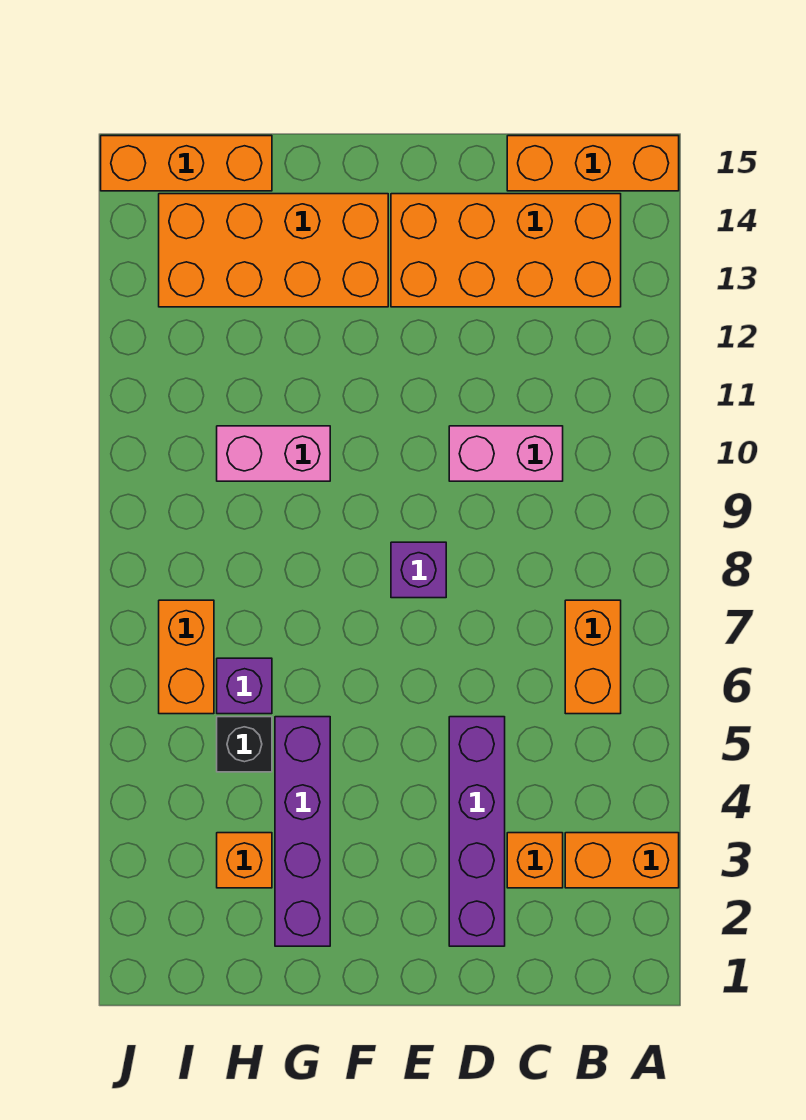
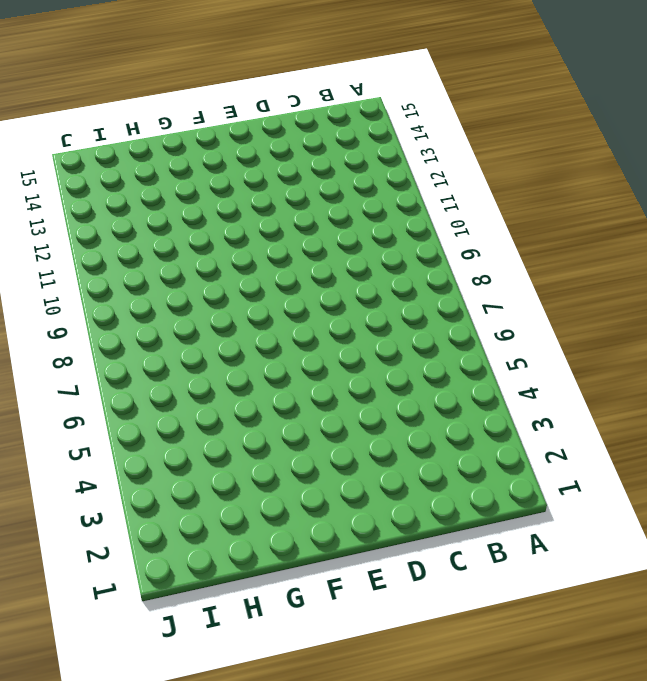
none -> orange 1x2 brick [565,833,679,888]
none -> orange 1x3 brick [507,136,679,191]
none -> orange 1x2 brick [565,600,621,714]

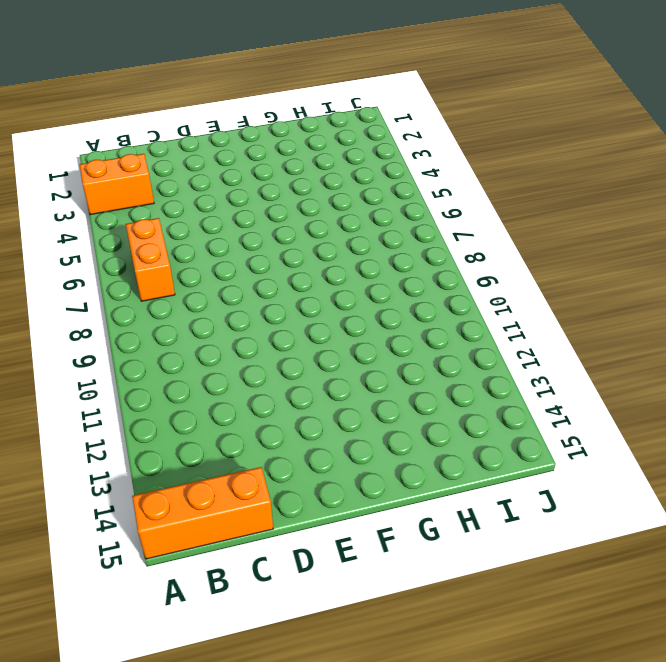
none -> orange 2x4 brick [391,194,621,307]
none -> orange 1x1 brick [507,833,563,888]
none -> pink 1x2 brick [449,426,563,481]

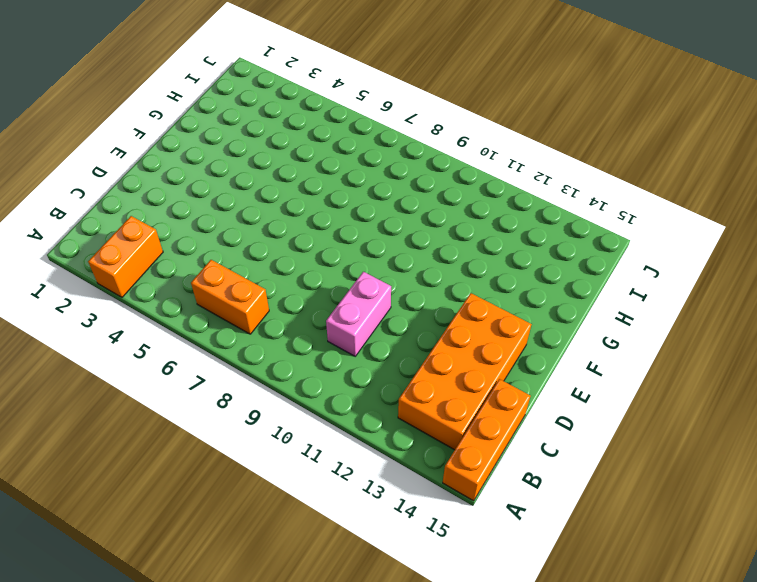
none -> orange 1x1 brick [507,833,563,888]
none -> purple 1x4 brick [449,717,505,946]
none -> purple 1x1 brick [391,542,446,598]

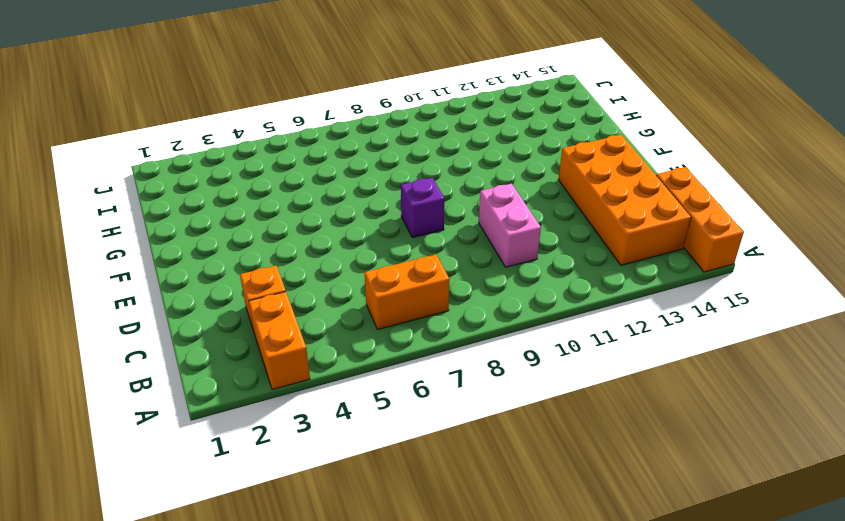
none -> purple 1x4 brick [449,717,505,946]
none -> orange 2x4 brick [159,194,388,307]
none -> purple 1x4 brick [275,717,330,946]

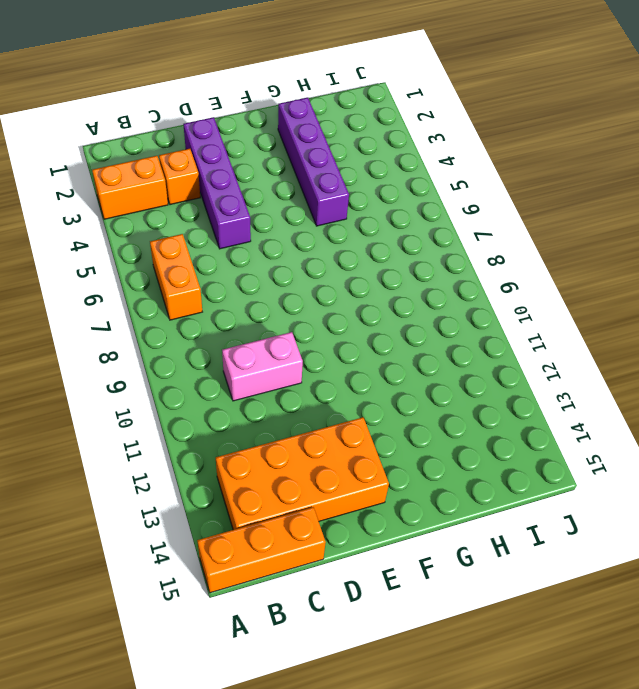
none -> purple 1x1 brick [391,542,446,598]
none -> orange 2x4 brick [159,194,388,307]
none -> pink 1x2 brick [217,426,330,481]

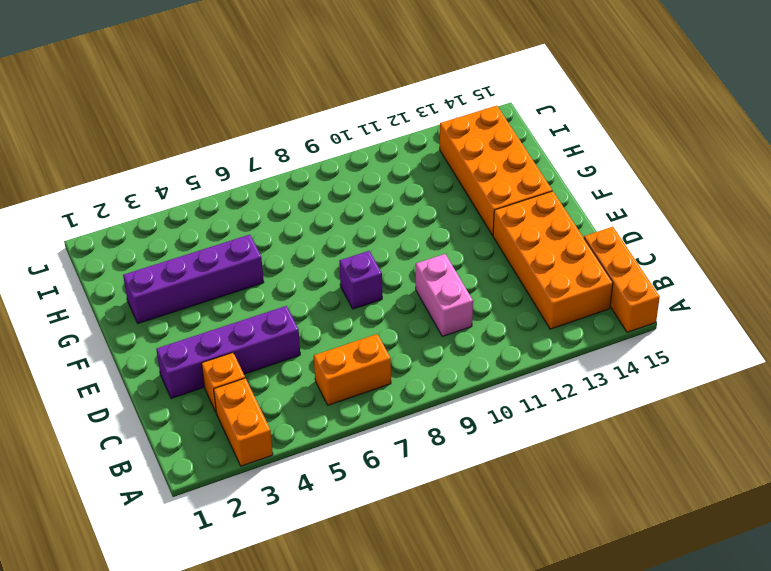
none -> pink 1x2 brick [217,426,330,481]
none -> orange 1x1 brick [217,833,272,888]
none -> black 1x1 brick [217,717,272,772]

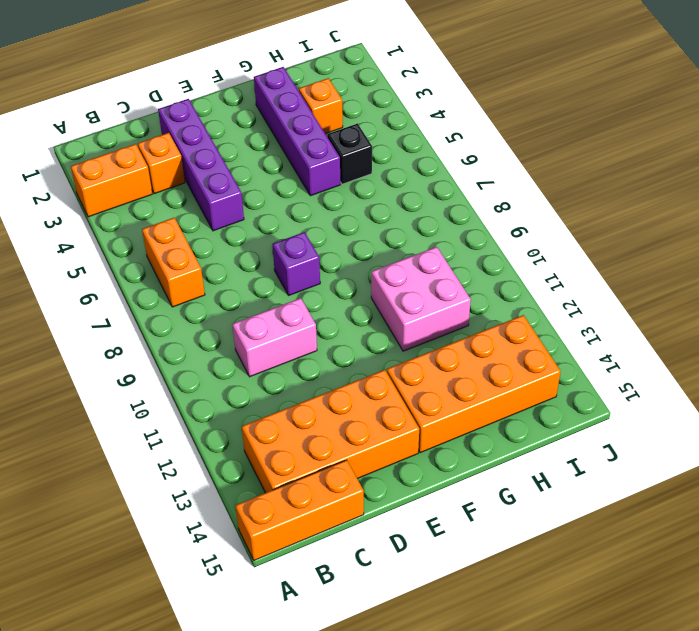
pink 2x2 brick [371,247,471,351] -> pink 1x2 brick [217,426,330,481]
none -> purple 1x1 brick [217,658,272,714]
none -> orange 1x3 brick [101,136,272,191]
none -> orange 1x2 brick [159,600,214,714]

